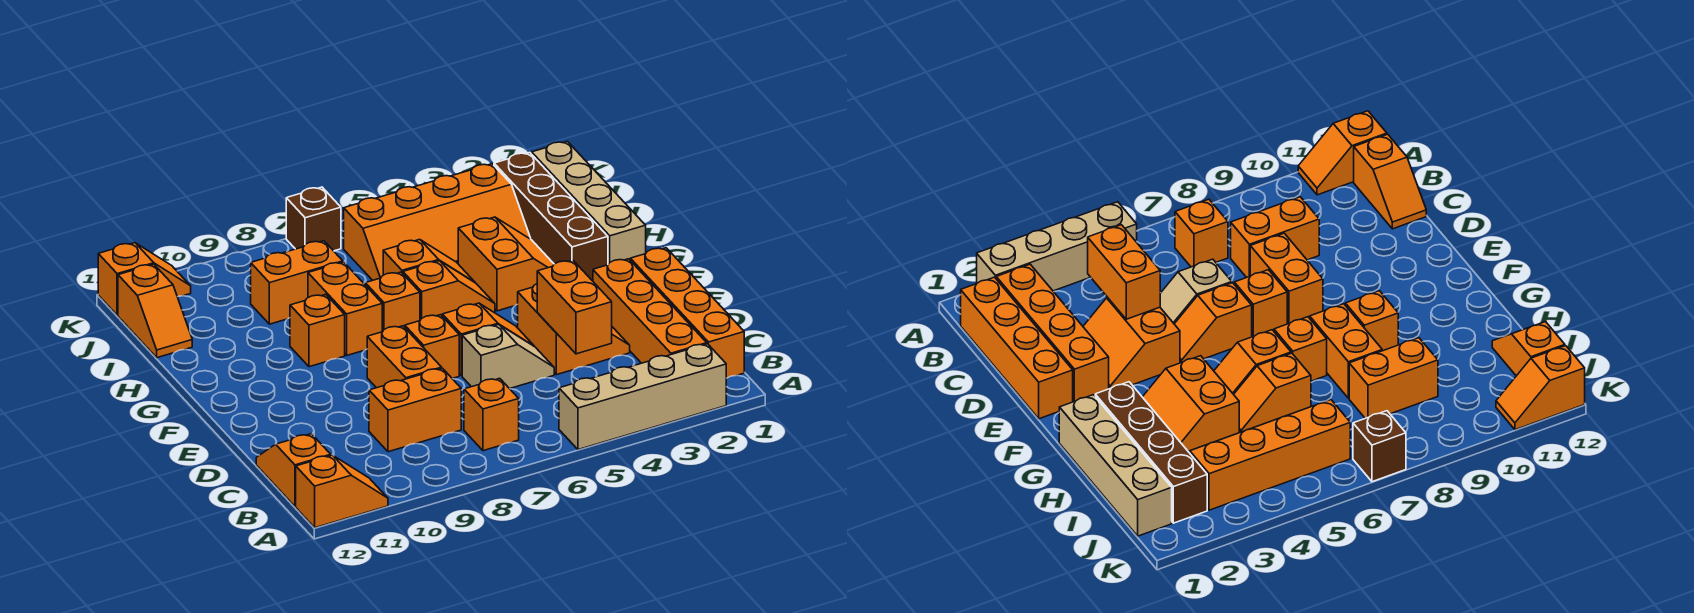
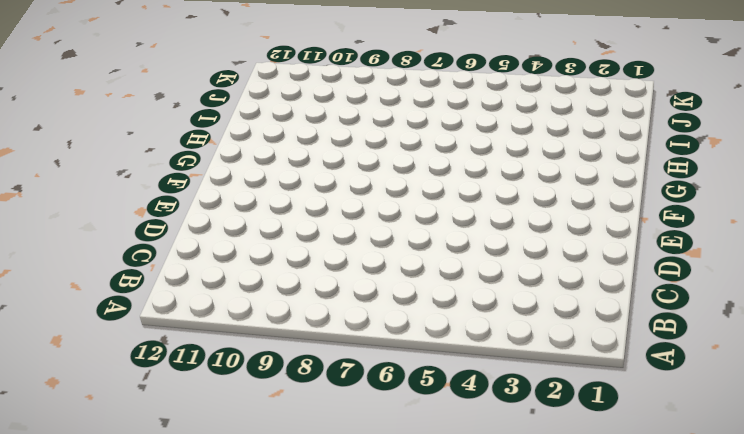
none -> tan 1x4 brick [559,344,726,450]
none -> orange 1x2 slope [296,455,388,528]
none -> orange 1x4 brick [630,248,744,378]

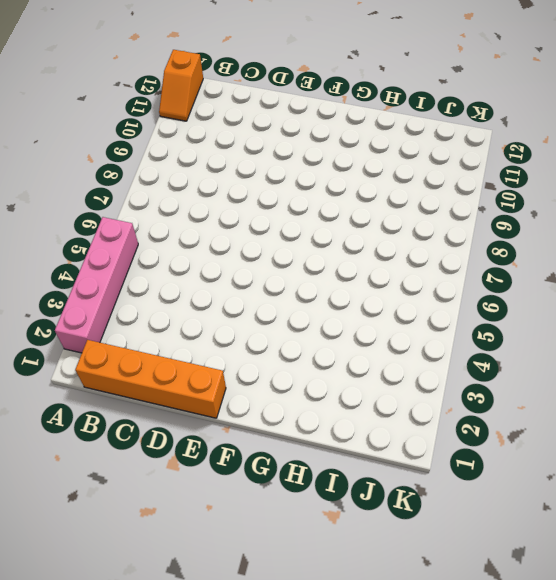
pink 1x4 brick [55,217,138,353] -> tan 1x4 brick [559,344,726,450]
none -> orange 1x4 brick [593,259,707,363]
none -> orange 1x1 brick [464,378,519,451]
none -> orange 1x2 slope [256,434,331,506]

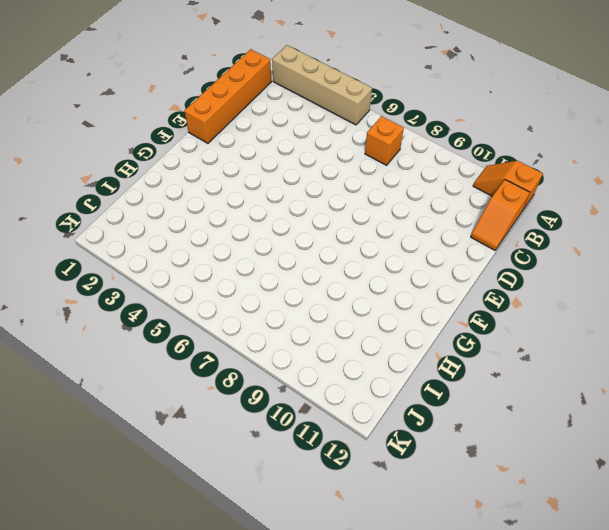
none -> orange 1x4 brick [593,259,707,363]
none -> orange 1x2 brick [369,368,461,452]
none -> orange 2x2 slope [518,284,630,375]

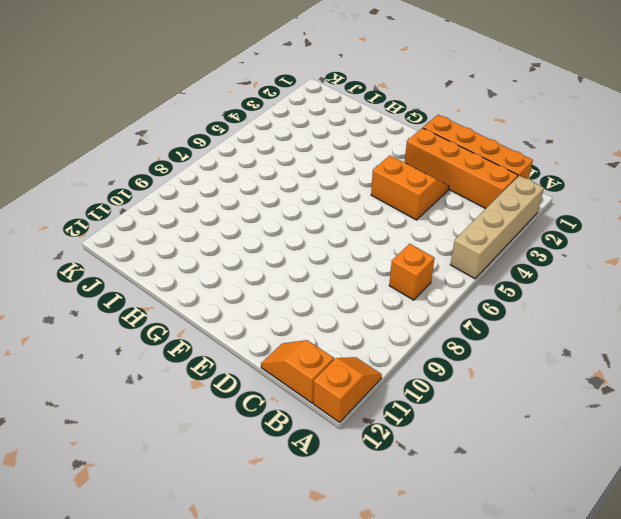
none -> orange 1x2 brick [369,368,461,452]
none -> tan 1x2 slope [462,324,554,389]
none -> orange 1x2 brick [367,326,442,388]

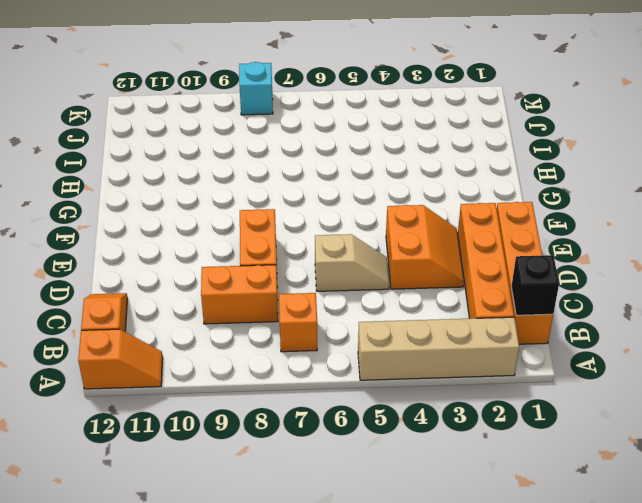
black 1x1 brick [511,255,559,315] -> none
cyan 1x1 brick [239,62,273,115] -> none
none -> orange 1x2 slope [442,303,534,376]
none -> orange 1x1 brick [405,315,459,379]
none -> tan 1x4 brick [532,141,646,264]

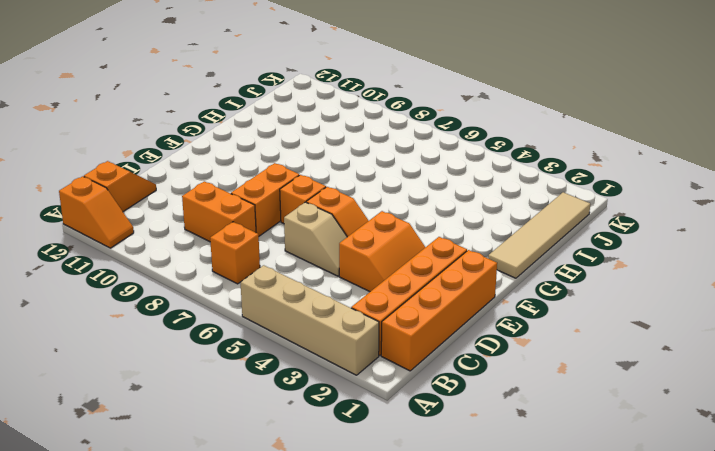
tan 1x4 tile [488,192,590,278] -> tan 1x4 brick [532,141,646,264]
none -> brown 1x4 brick [494,153,608,281]
none -> orange 2x2 slope [458,217,554,311]
none -> orange 1x2 slope [403,261,495,320]

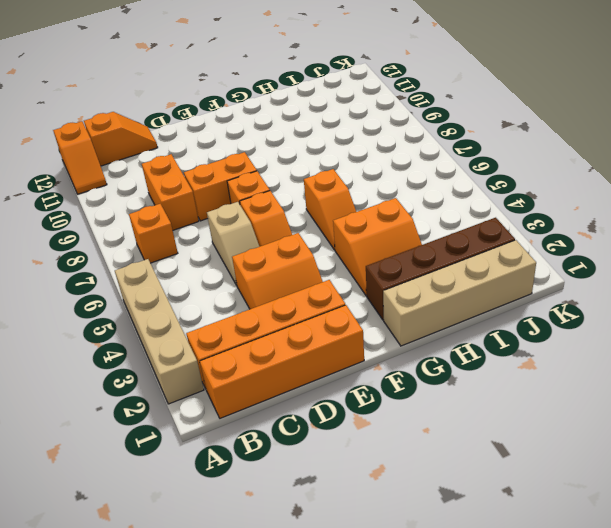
none -> orange 1x1 brick [365,272,420,332]
none -> orange 1x2 brick [308,262,382,355]
none -> orange 1x1 brick [290,294,345,367]

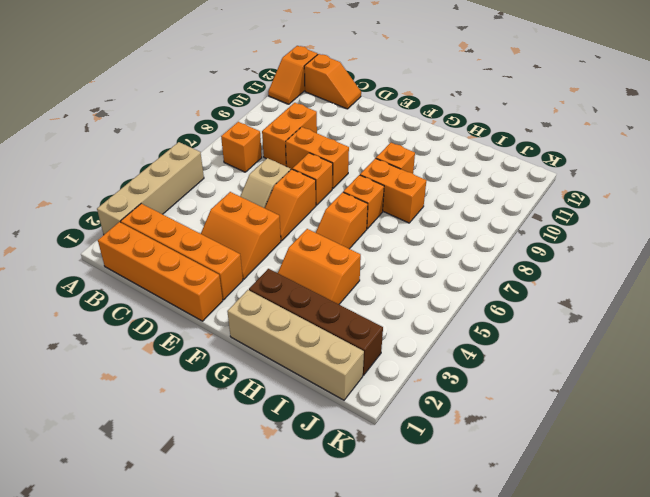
none -> orange 1x2 slope [383,239,474,282]
none -> orange 2x4 slope [344,164,531,280]
none -> orange 1x2 brick [251,241,343,324]

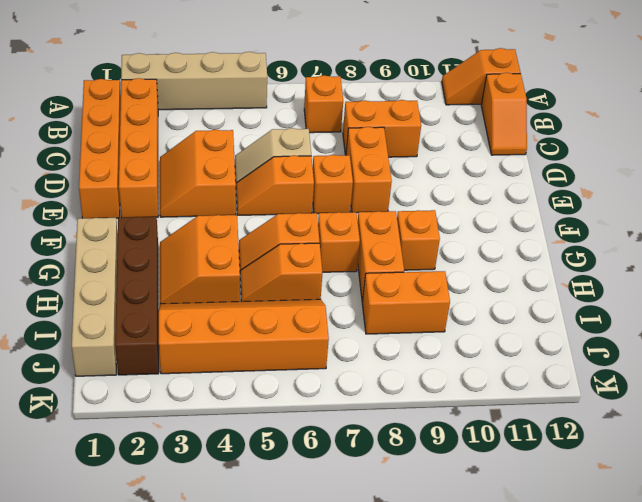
none -> orange 1x2 slope [118,264,192,358]
none -> brown 1x1 brick [286,187,341,251]
none -> orange 1x2 slope [98,243,191,315]

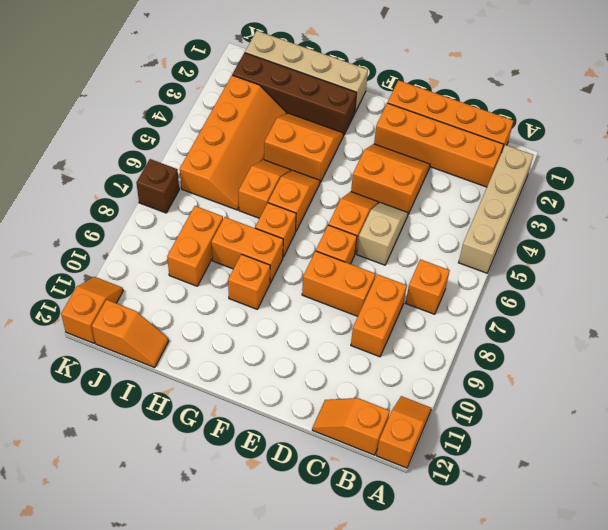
none -> orange 1x2 brick [537,260,612,354]

